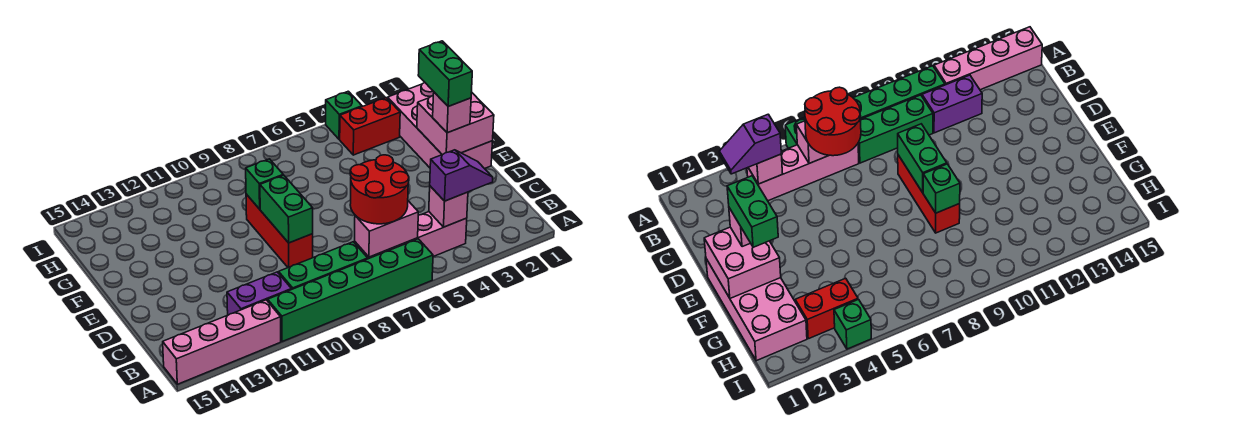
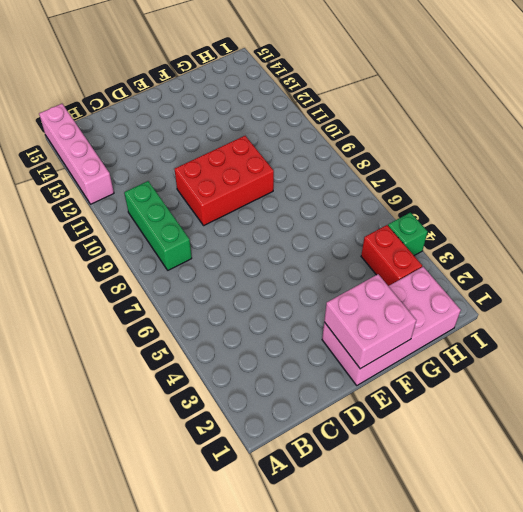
red 2x3 brick [175,136,274,225] -> red 1x3 brick [246,194,313,267]
none -> green 1x6 brick [268,239,433,342]
none -> pink 1x4 brick [354,212,467,259]
none -> purple 1x2 brick [227,272,291,315]

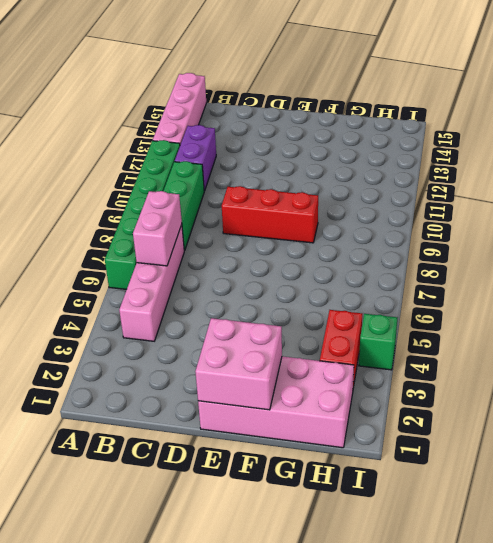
none -> pink 1x1 brick [429,186,468,227]
none -> green 1x2 brick [260,175,313,243]
none -> green 1x1 brick [246,159,283,209]

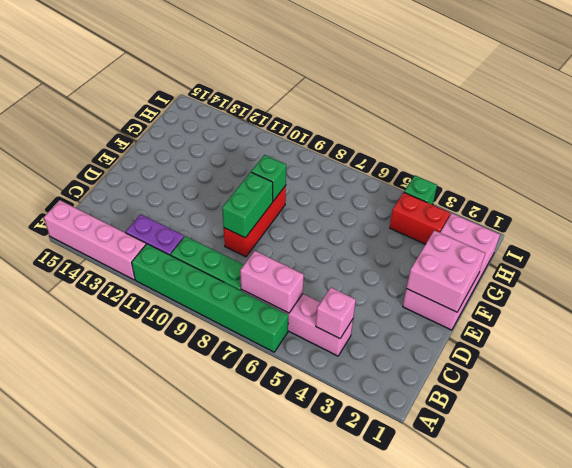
none -> purple 1x2 slope [430,150,493,201]
none -> red 2x2 round brick [350,155,409,224]
none -> pink 1x1 brick [433,92,471,133]

